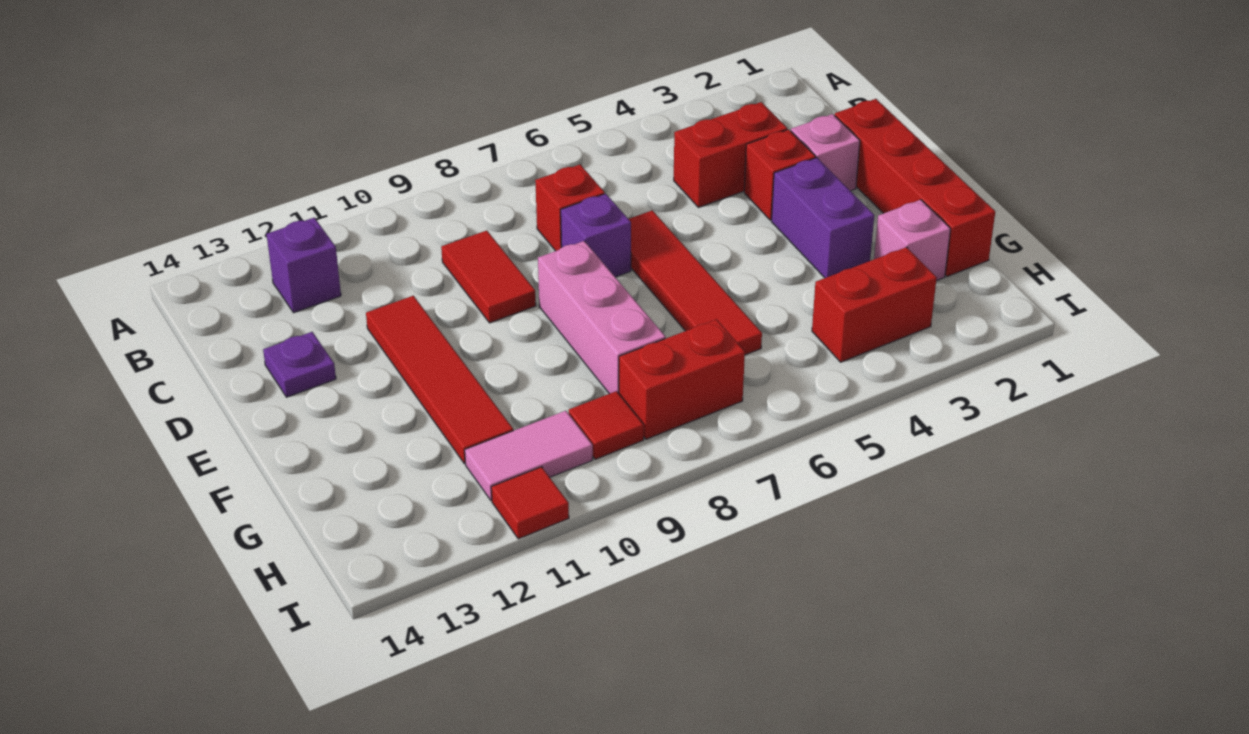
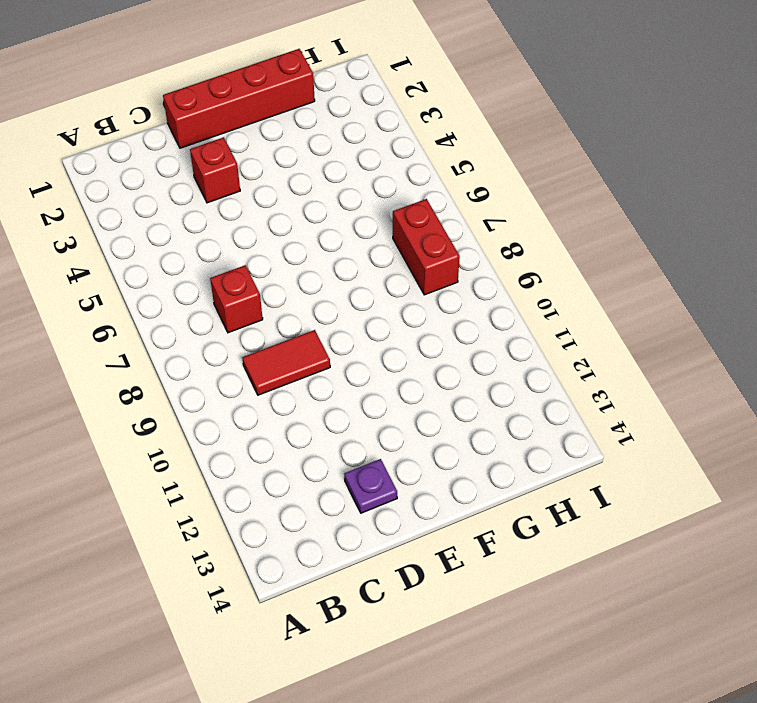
none -> purple 1x1 brick [266,218,341,313]
none -> red 1x2 brick [674,102,787,208]
none -> pink 1x1 brick [791,114,860,191]

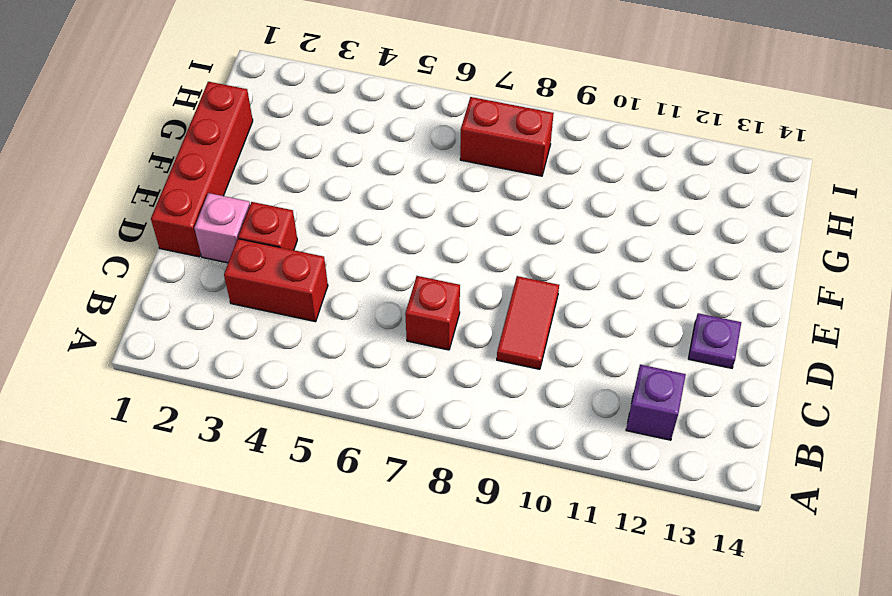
none -> red 1x4 tile [629,210,762,355]
none -> purple 1x1 brick [561,194,631,277]
none -> red 1x4 tile [366,296,513,464]

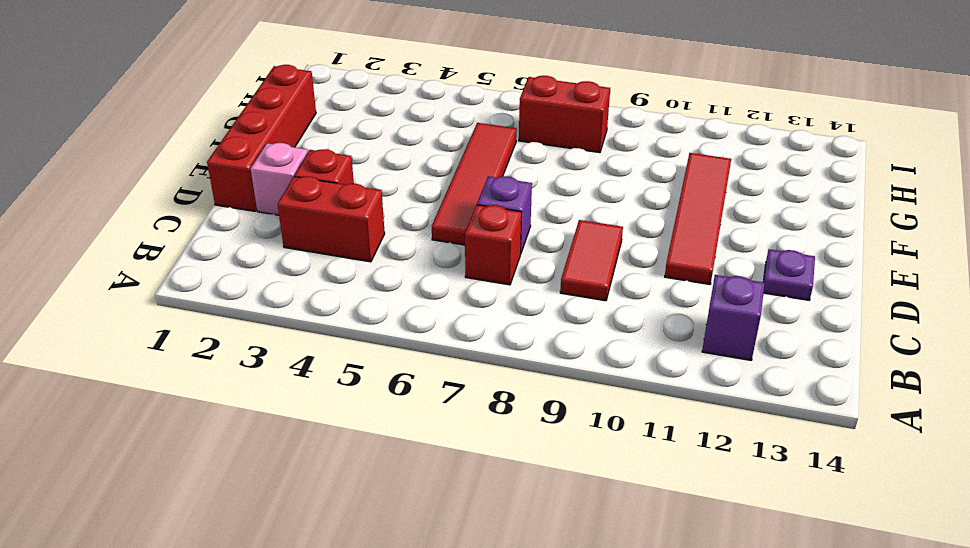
none -> purple 1x2 brick [772,158,874,278]
none -> pink 1x3 brick [538,241,666,394]
none -> pink 1x1 brick [874,200,951,281]

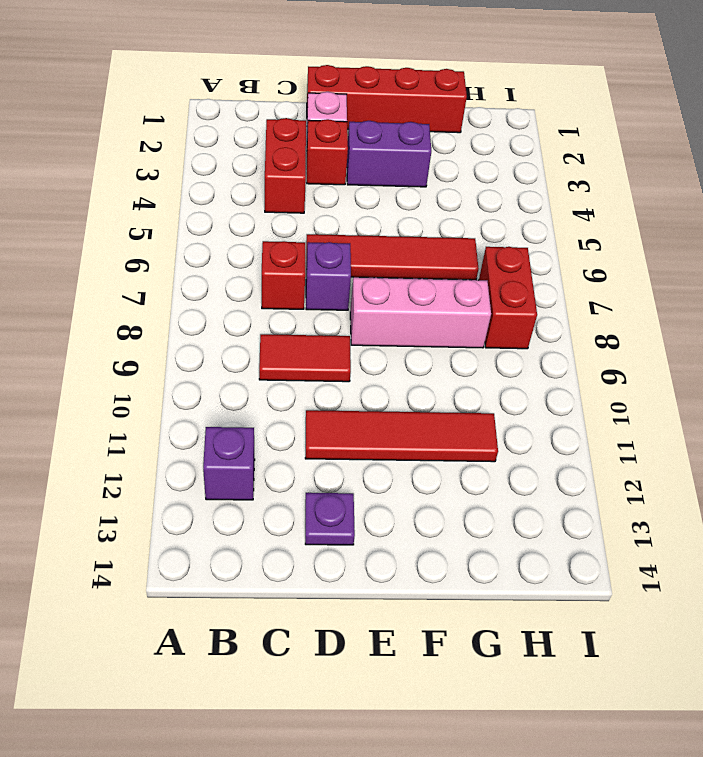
none -> pink 1x1 brick [874,200,951,281]
none -> red 1x2 brick [812,247,937,362]
none -> red 1x1 tile [569,391,644,459]

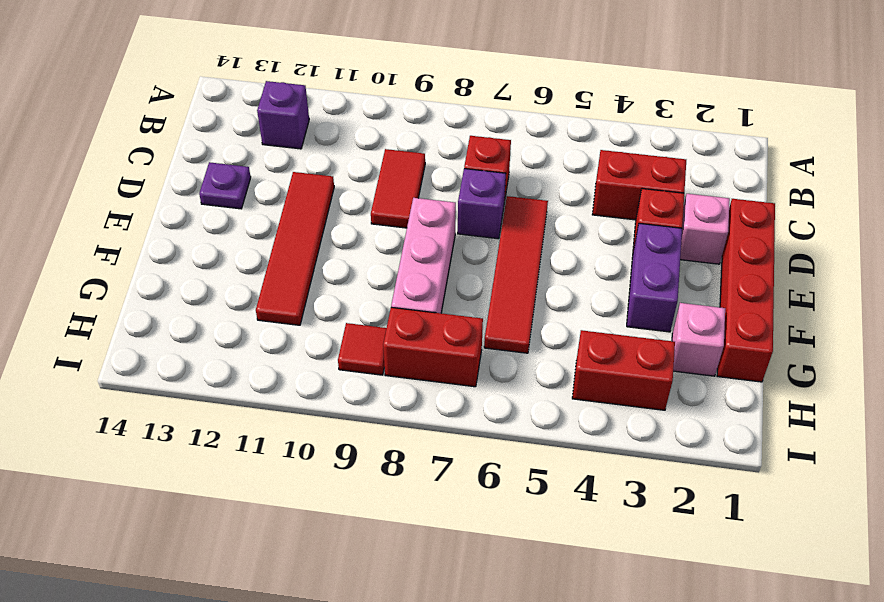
none -> pink 1x2 tile [465,411,593,501]
none -> red 1x1 tile [491,467,569,539]

